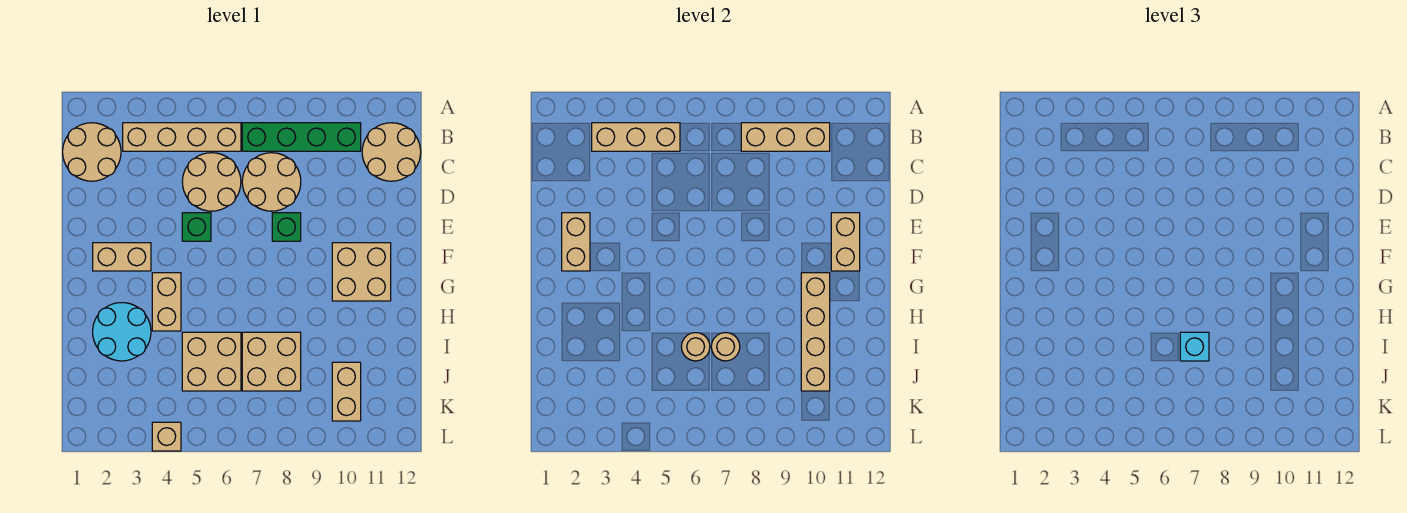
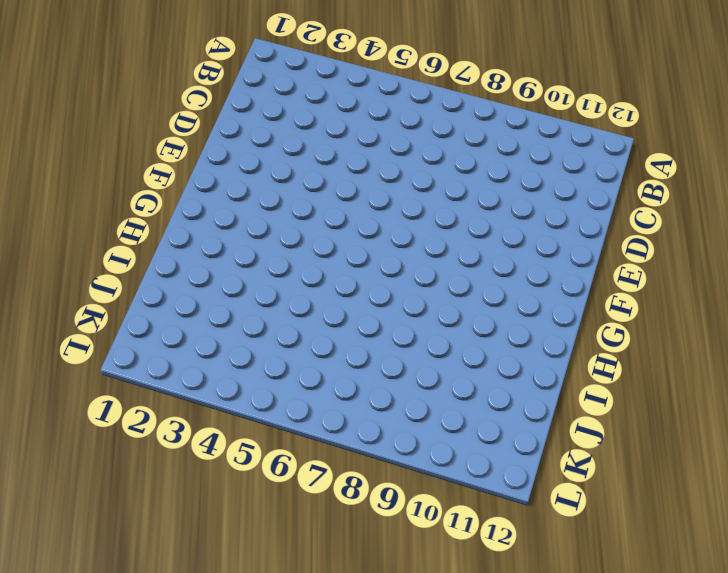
none -> tan 2x2 round brick [63,123,121,181]
none -> tan 1x4 brick [123,123,241,151]
none -> green 1x4 brick [242,123,361,151]

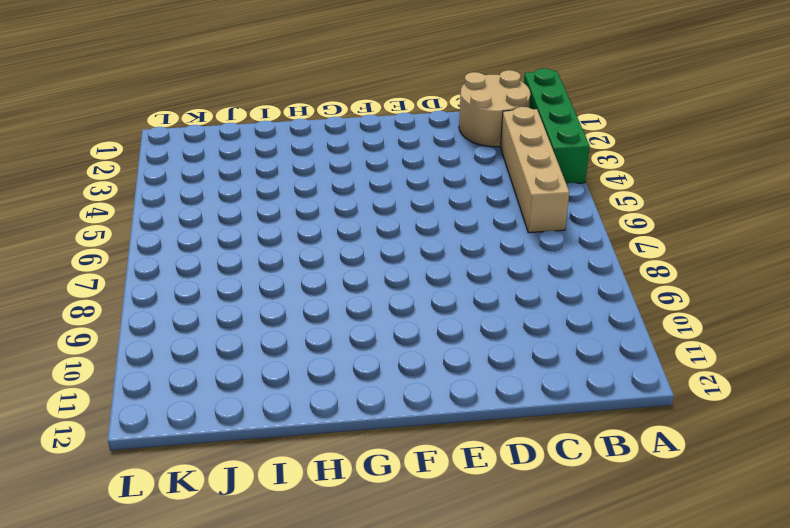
green 1x4 brick [524,68,590,184] -> green 1x4 brick moved to [242,123,361,151]
none -> tan 2x2 round brick [362,123,421,181]
none -> tan 2x2 round brick [182,153,241,211]
none -> tan 2x2 round brick [242,153,301,211]

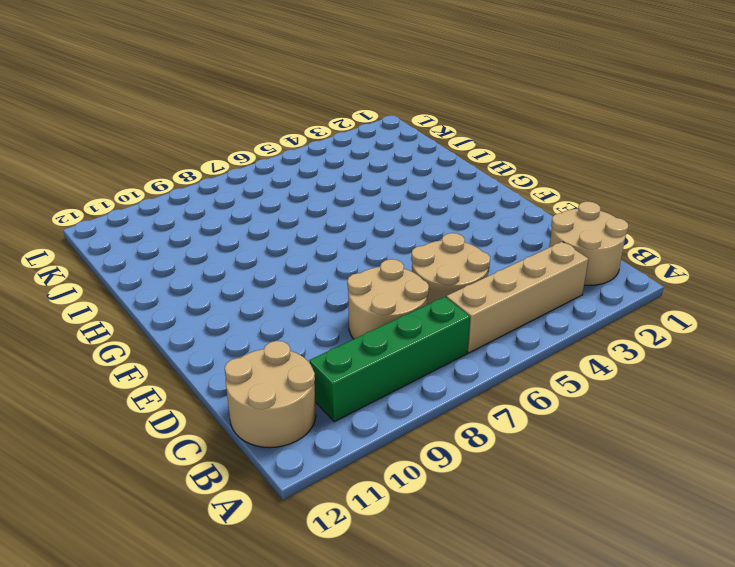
none -> green 1x1 brick [182,213,211,241]
none -> green 1x1 brick [272,213,301,241]
none -> tan 1x2 brick [93,243,151,271]

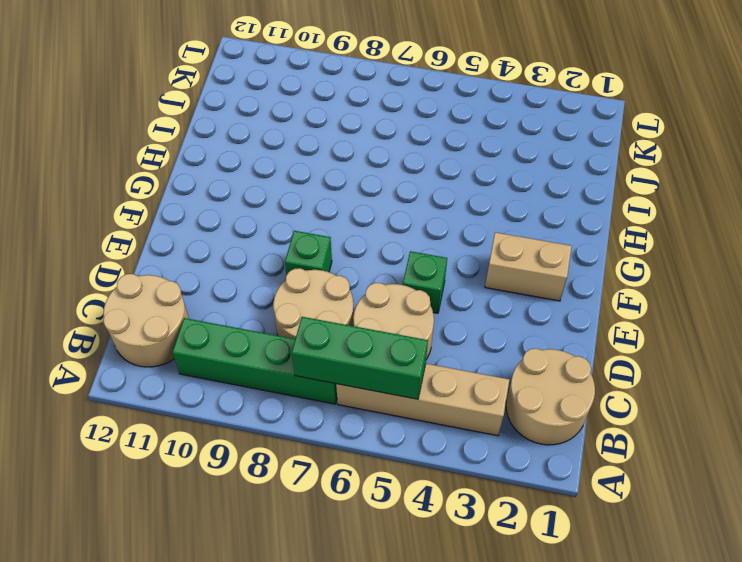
green 1x3 brick [292,317,428,399] -> tan 1x3 brick [592,123,680,151]
none -> tan 2x2 brick [332,243,391,301]
none -> tan 1x2 brick [152,273,181,331]
none -> cyan 2x2 round brick [93,303,151,361]

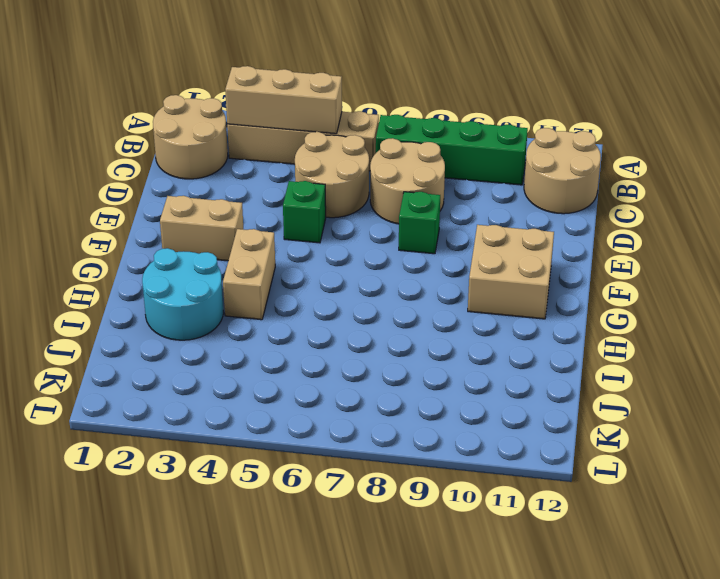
none -> tan 2x2 brick [182,332,241,391]
none -> tan 2x2 brick [242,332,301,391]
none -> tan 1x2 brick [332,362,361,421]

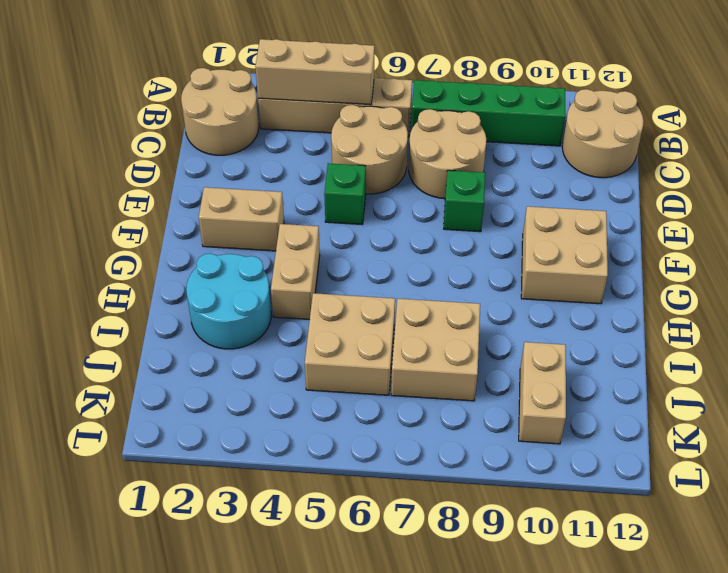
none -> tan 1x1 brick [152,422,181,451]
none -> tan 1x3 brick [741,123,830,151]
none -> tan 1x2 brick [562,213,590,271]

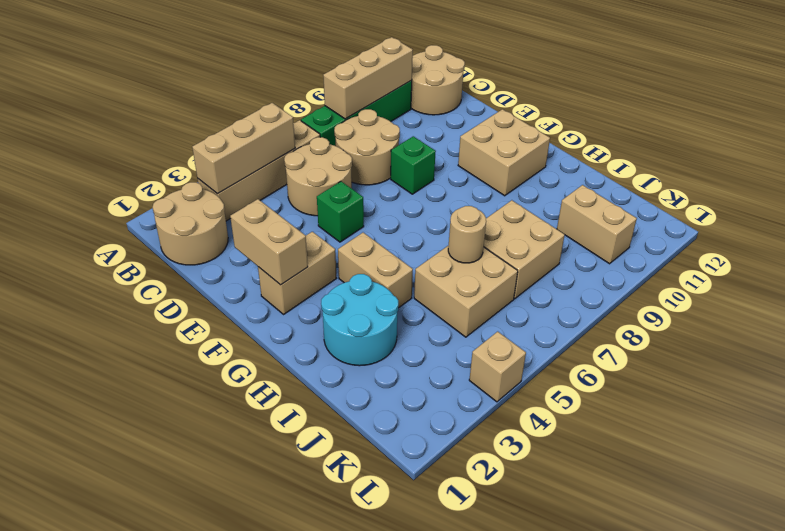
none -> tan 1x2 brick [831,213,860,271]
none -> tan 1x4 brick [801,273,830,391]
none -> tan 1x1 round brick [711,333,740,361]

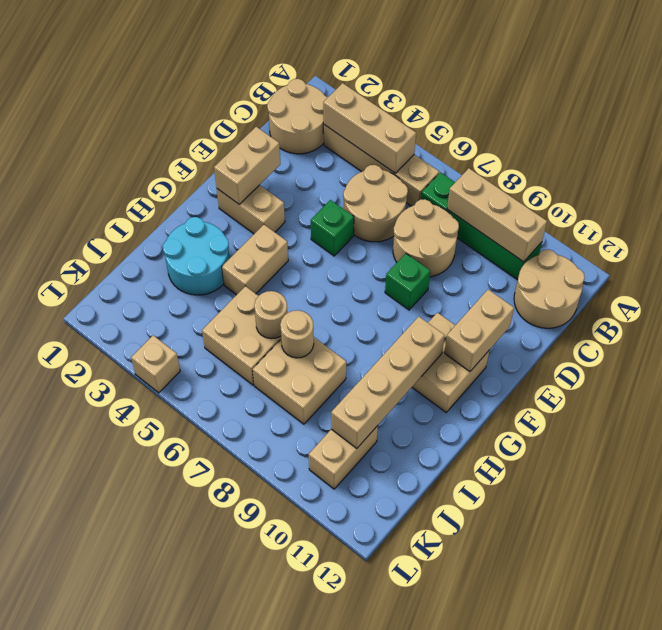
none -> cyan 1x1 brick [1180,332,1209,361]

